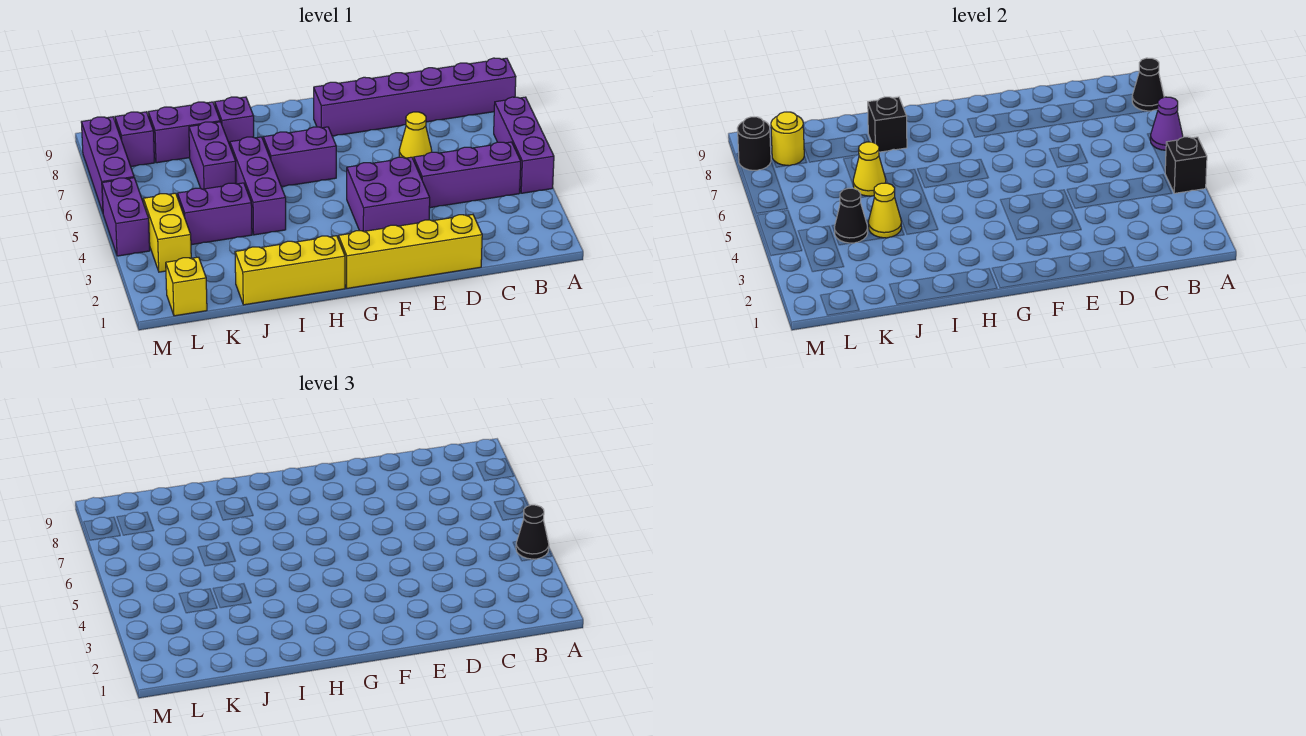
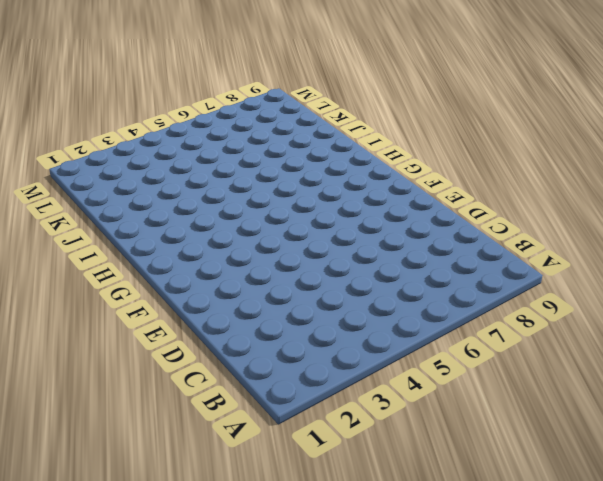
none -> purple 1x3 brick [494,97,554,193]
none -> purple 1x6 brick [314,58,516,136]
none -> purple 1x3 brick [414,142,521,208]

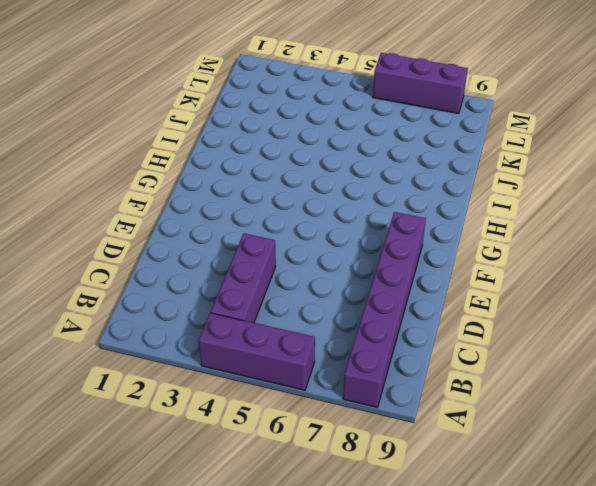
none -> yellow 1x4 brick [339,215,482,288]
none -> yellow 1x1 cone [399,112,432,160]
none -> purple 2x2 brick [347,157,430,231]

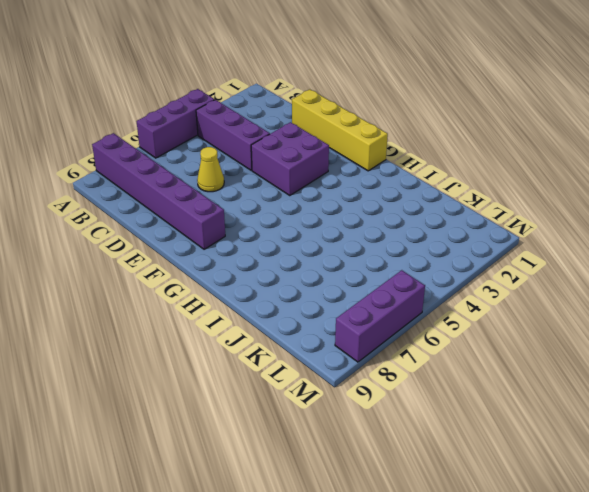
none -> purple 1x2 brick [263,127,336,187]
none -> yellow 1x3 brick [235,236,345,305]
none -> purple 1x3 brick [230,137,286,235]

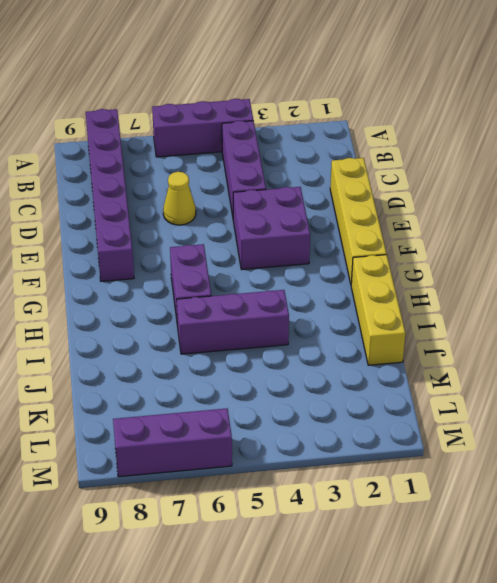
none -> purple 1x1 brick [215,97,254,145]
none -> purple 1x2 brick [178,183,252,245]
none -> purple 1x2 brick [189,122,236,189]

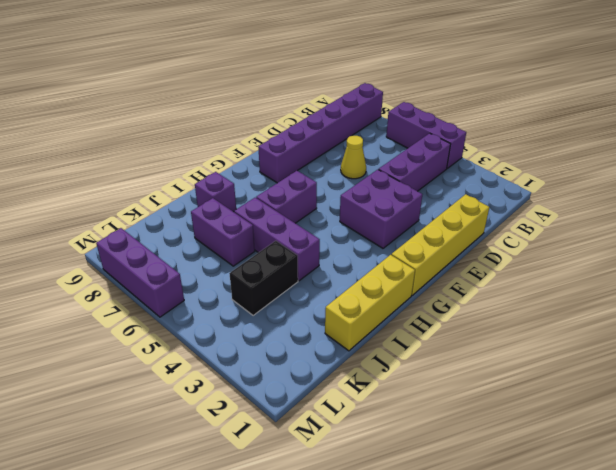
black 1x2 brick [229,241,298,316] -> purple 1x2 brick [178,183,252,245]
none -> purple 1x2 brick [148,102,220,163]
none -> yellow 1x1 brick [166,257,207,316]
none -> yellow 1x2 brick [143,193,191,272]

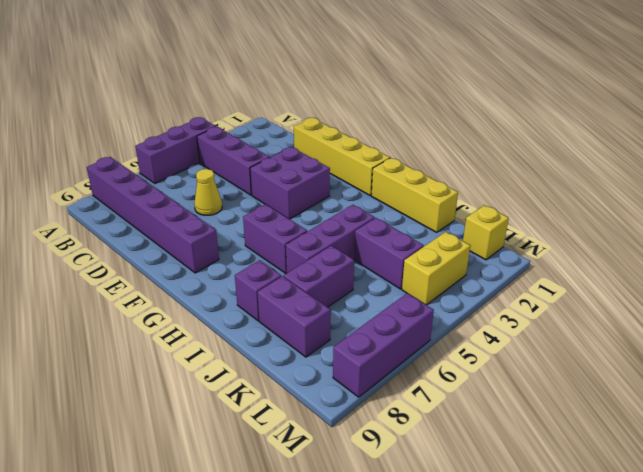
none -> purple 1x1 brick [115,112,154,167]
none -> purple 1x2 brick [102,178,150,256]
none -> black 1x1 brick [1165,137,1207,193]

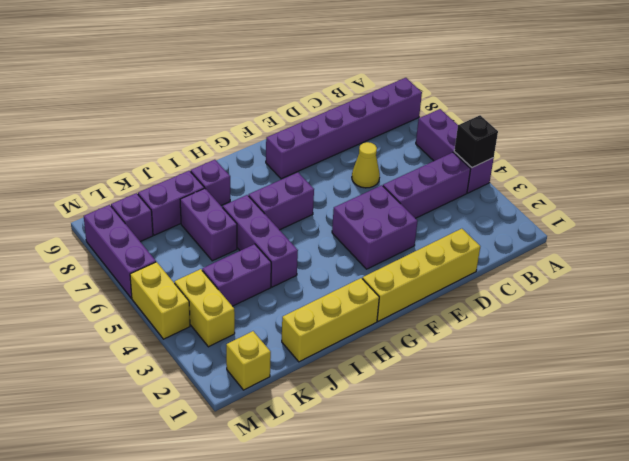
yellow 1x2 brick [130,262,190,339] -> purple 1x2 brick [102,178,150,256]
none -> purple 1x1 cone [1150,97,1183,150]
none -> black 1x1 cone [1132,58,1164,111]
none -> black 1x1 brick [868,97,907,152]

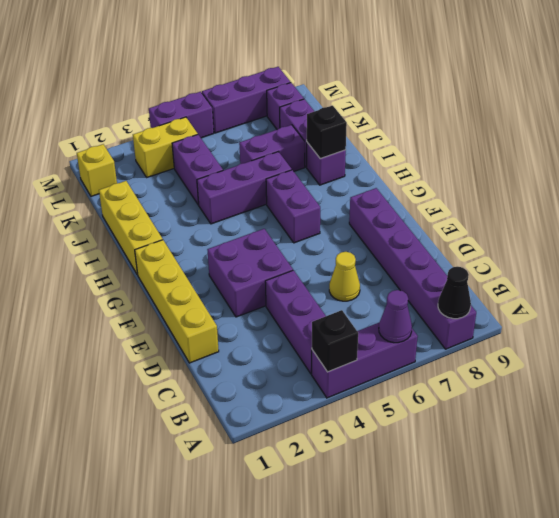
none -> yellow 1x1 cone [868,183,902,238]
none -> yellow 1x1 cone [853,142,886,196]
none -> black 1x1 cone [835,188,868,243]

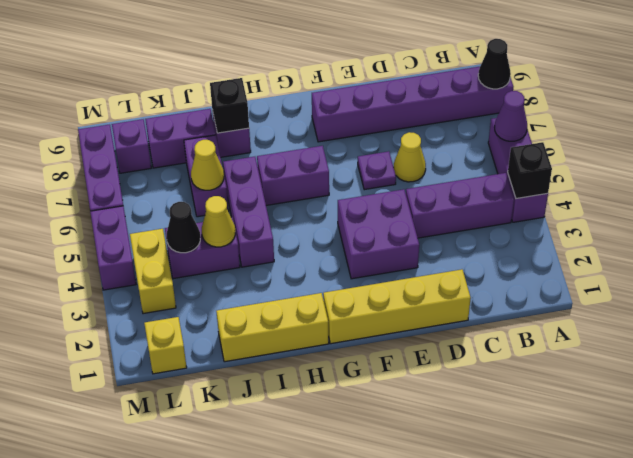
purple 1x1 plate [358,151,396,190] -> none
none -> yellow 1x1 round brick [771,112,804,166]
none -> black 1x1 round brick [737,117,771,170]
none -> black 1x1 cone [516,505,549,559]

